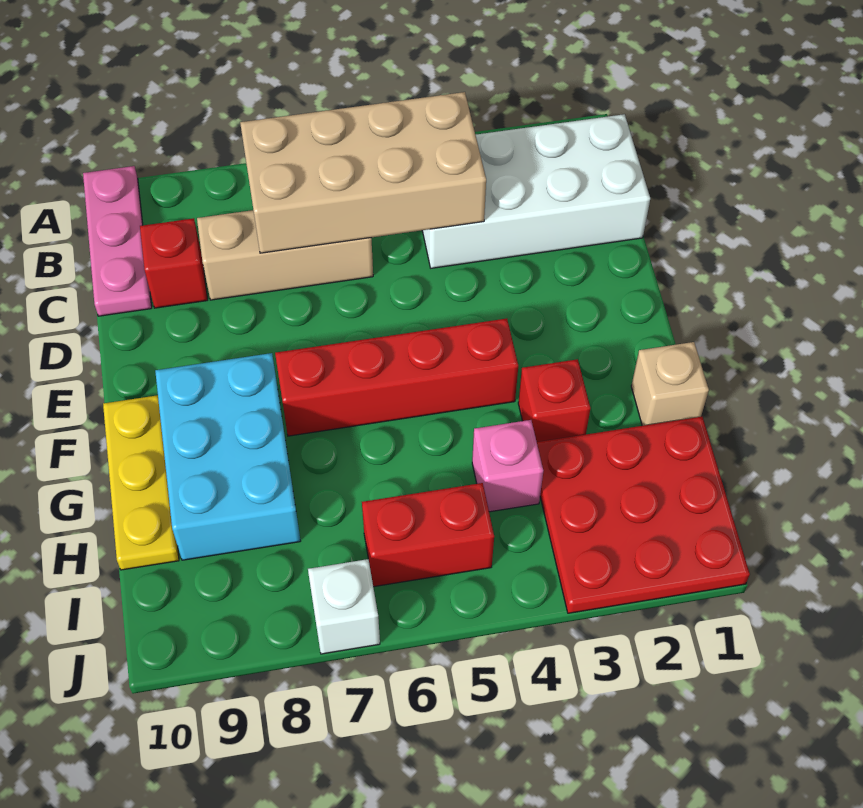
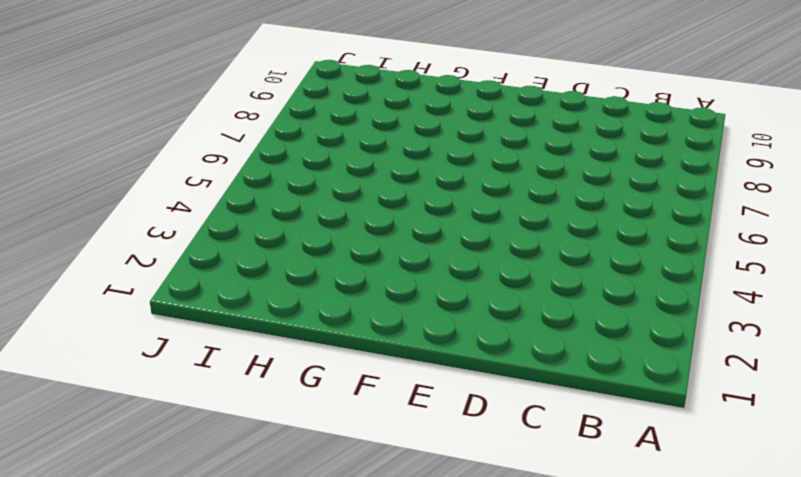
none -> pink 1x3 plate [83,166,152,316]
none -> white 2x4 brick [422,114,650,268]
none -> tan 1x3 brick [197,210,373,300]

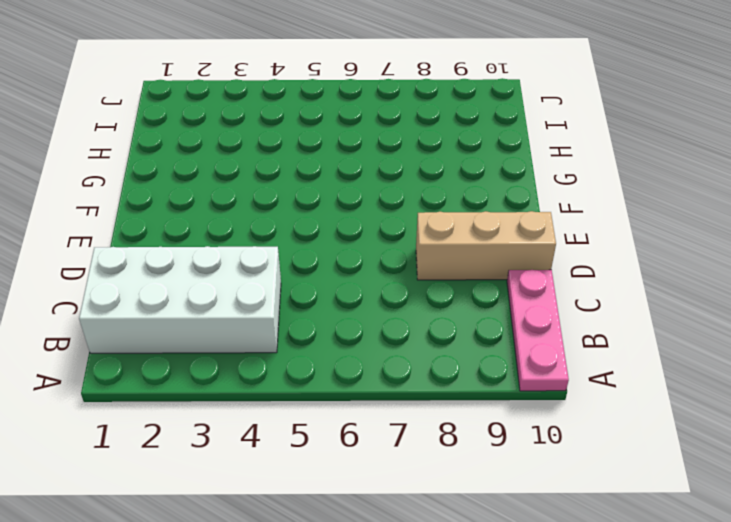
tan 1x3 brick [416,211,556,280] -> tan 1x3 brick moved to [197,210,373,300]
none -> red 1x1 brick [140,218,208,308]
none -> red 1x4 brick [275,319,518,436]
none -> cyan 2x3 brick [155,353,301,560]

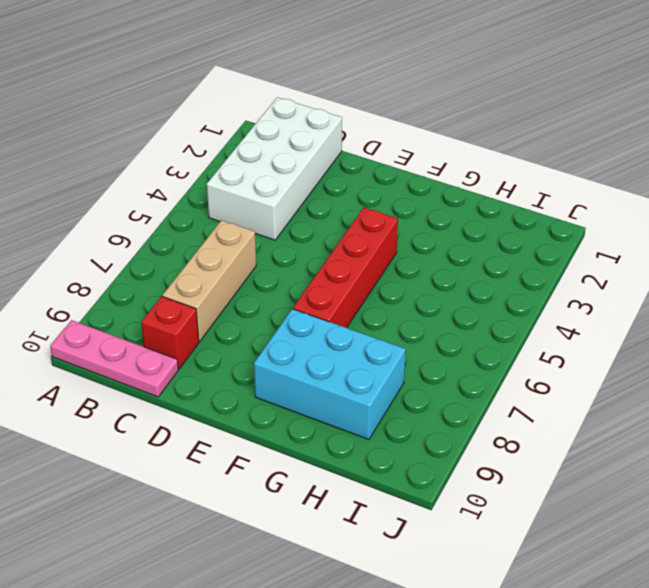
none -> yellow 1x3 plate [103,395,179,570]
none -> tan 1x1 brick [631,342,709,426]
none -> red 1x1 brick [518,359,590,442]

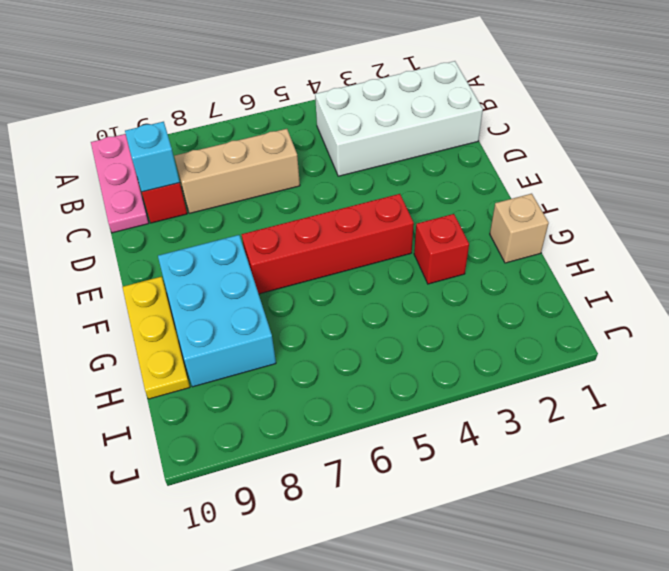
cyan 1x1 brick [125,122,180,192] -> none
none -> red 3x3 plate [537,417,750,613]
none -> pink 1x1 brick [472,420,543,512]
none -> red 1x2 brick [362,483,494,587]

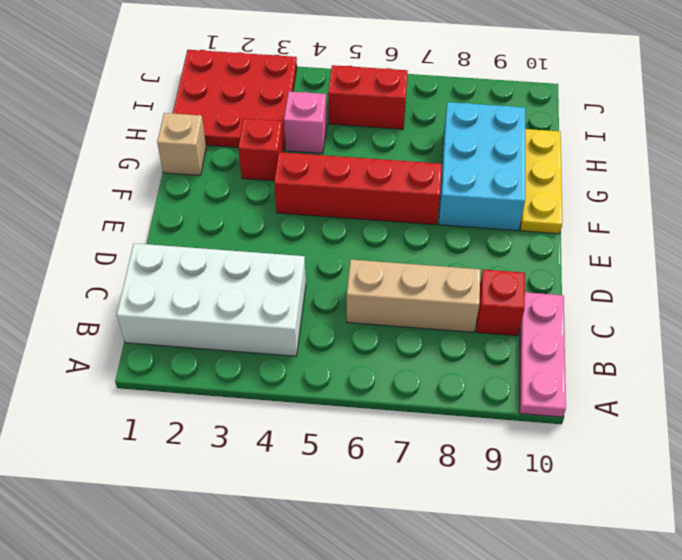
none -> white 1x1 brick [308,559,380,654]
none -> tan 2x4 brick [240,92,486,253]

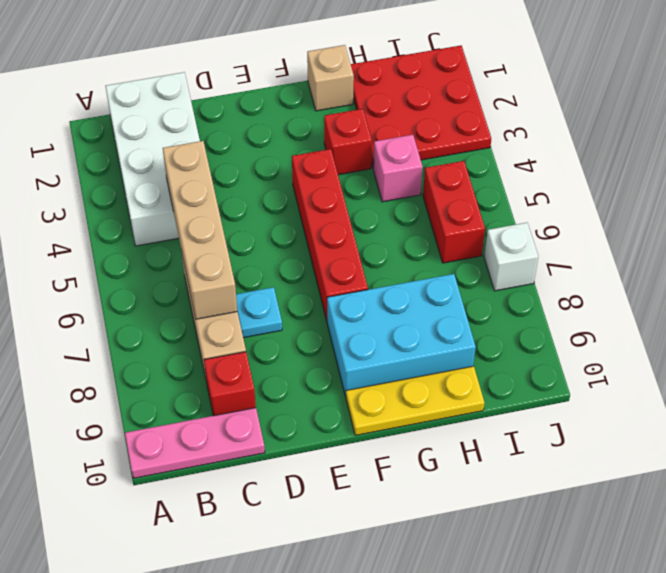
tan 1x4 brick [163,141,237,319] -> tan 2x4 brick [240,92,486,253]
cyan 1x1 plate [236,287,282,338] -> none

